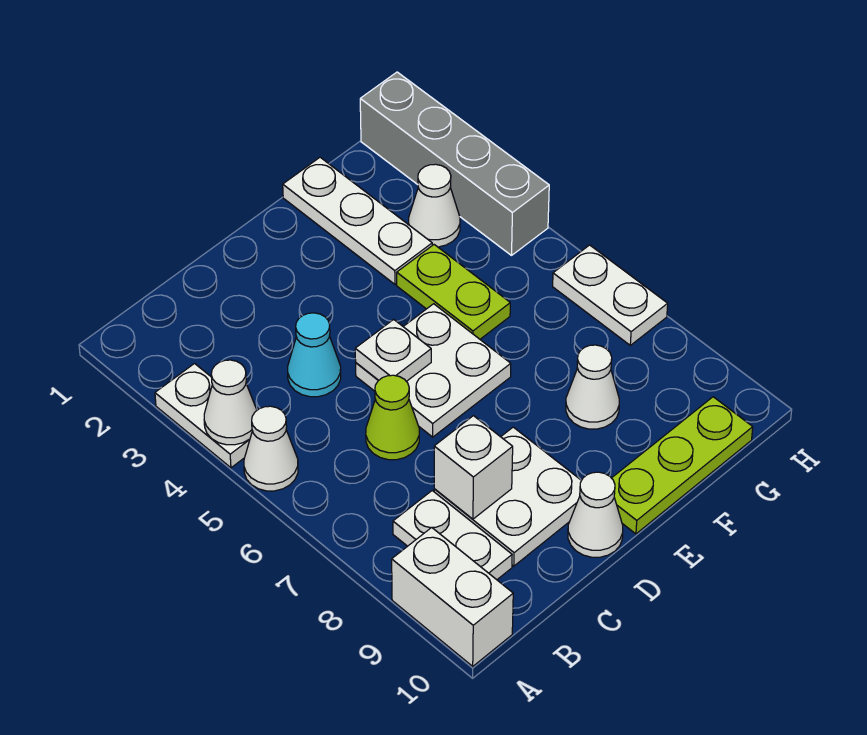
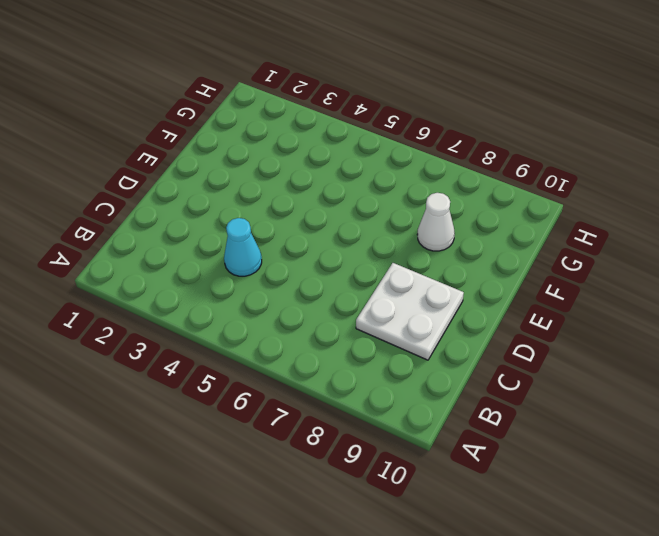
none -> white 1x2 plate [155,364,250,468]
none -> white 1x1 cone [244,406,298,491]
none -> white 1x2 brick [392,527,513,666]

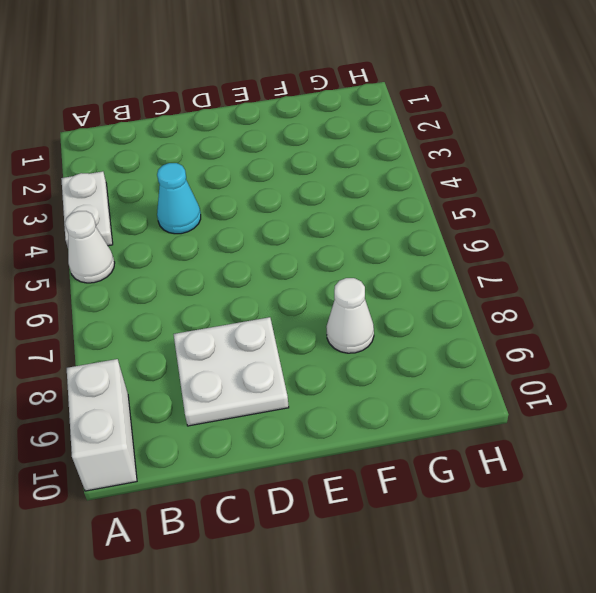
none -> white 1x2 plate [393,491,512,580]
none -> lime 1x1 cone [366,375,419,460]
none -> white 2x2 plate [356,304,511,437]

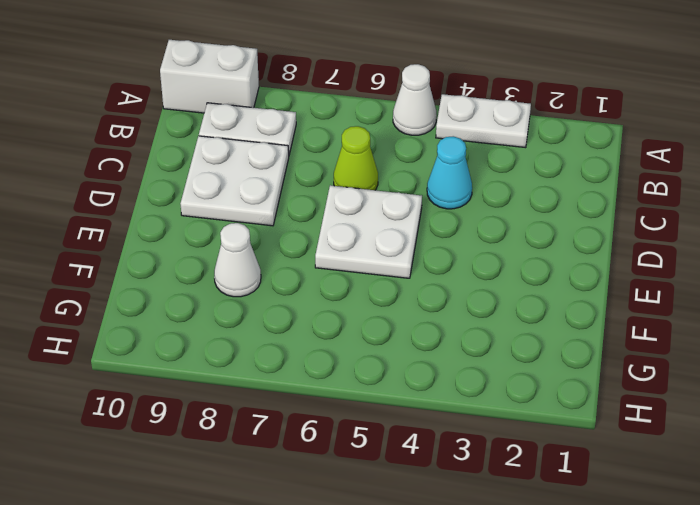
none -> white 1x1 cone [568,472,623,557]
none -> lime 1x3 plate [612,397,753,534]
none -> white 1x3 plate [283,157,432,284]

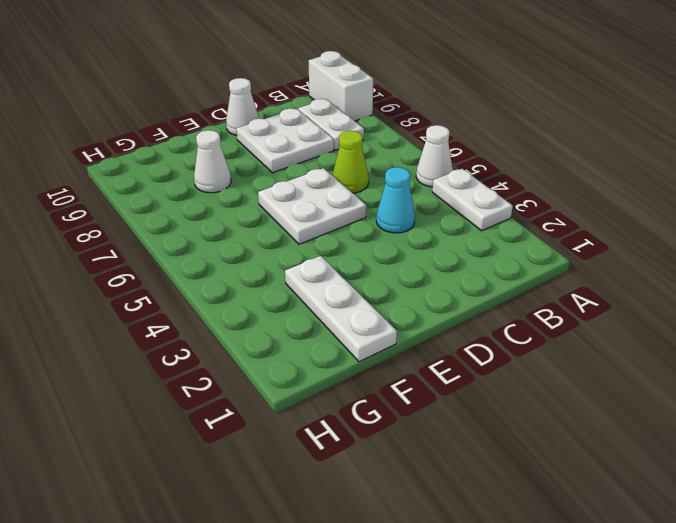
none -> lime 1x3 plate [612,397,753,534]
none -> lime 1x2 plate [397,245,510,339]
none -> white 1x1 cone [409,164,460,247]

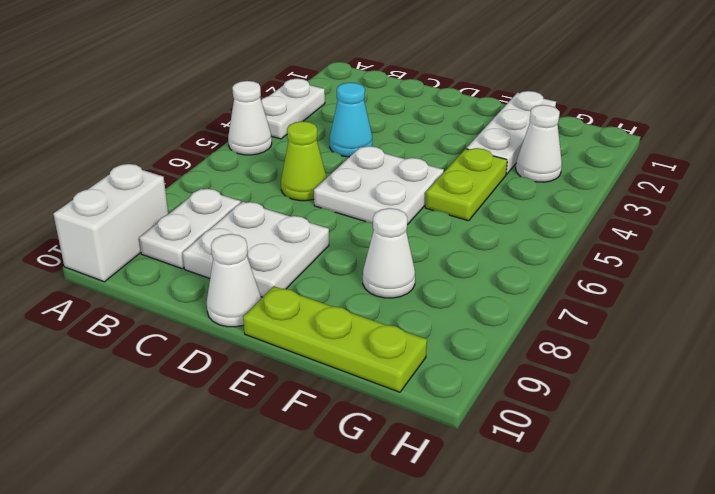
none -> grey 1x4 brick [360,72,549,255]
none -> white 1x2 plate [553,245,668,345]
none -> white 1x1 cone [204,360,257,445]

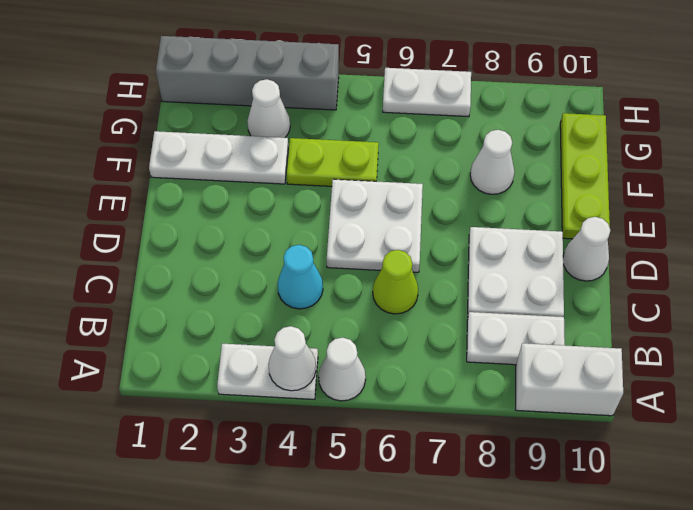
none -> white 1x1 brick [434,416,513,519]
none -> white 1x1 plate [355,319,431,381]

